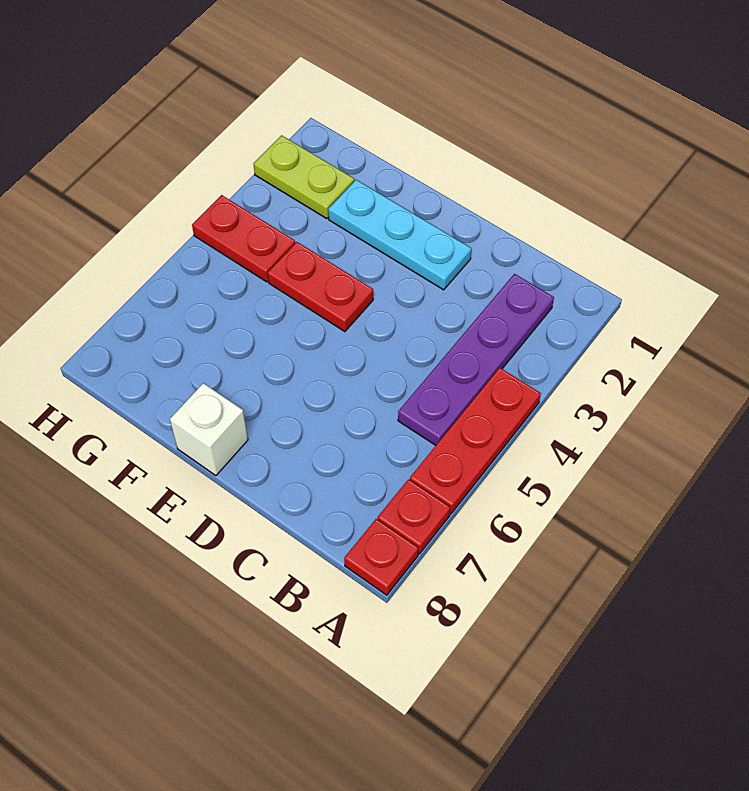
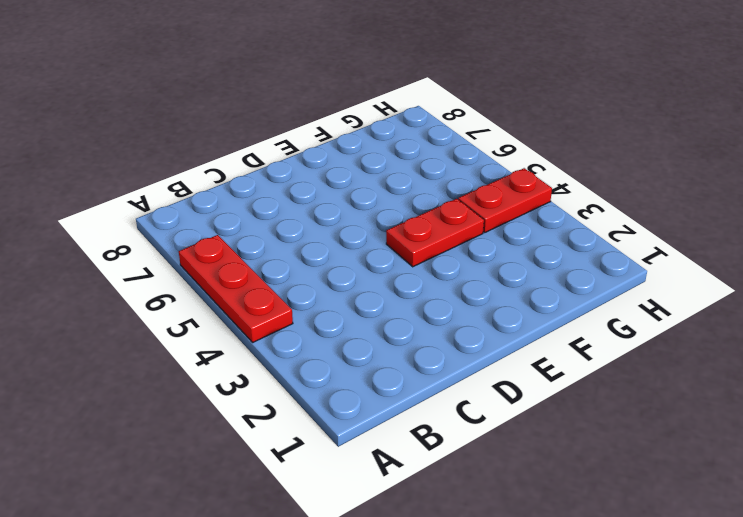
none -> red 1x1 plate [378,479,450,554]
none -> red 1x1 plate [344,519,418,595]

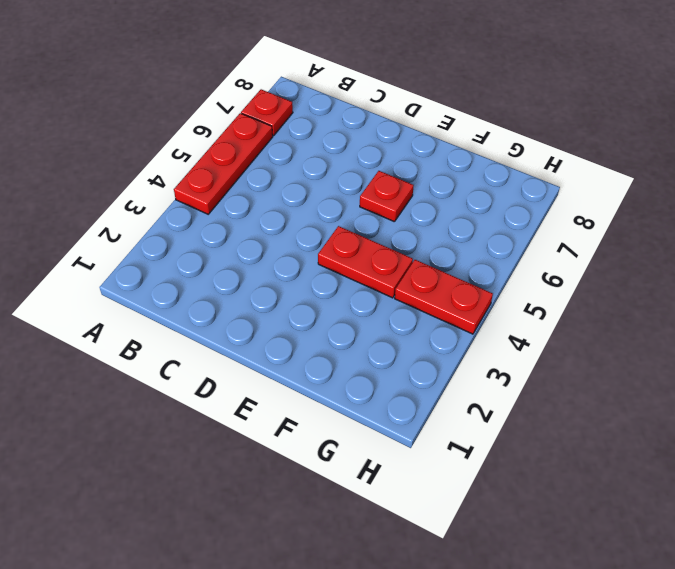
red 1x1 plate [360,171,414,222] -> red 1x1 plate moved to [344,519,418,595]
none -> purple 1x4 plate [398,274,554,445]
none -> cyan 1x3 plate [328,180,472,290]

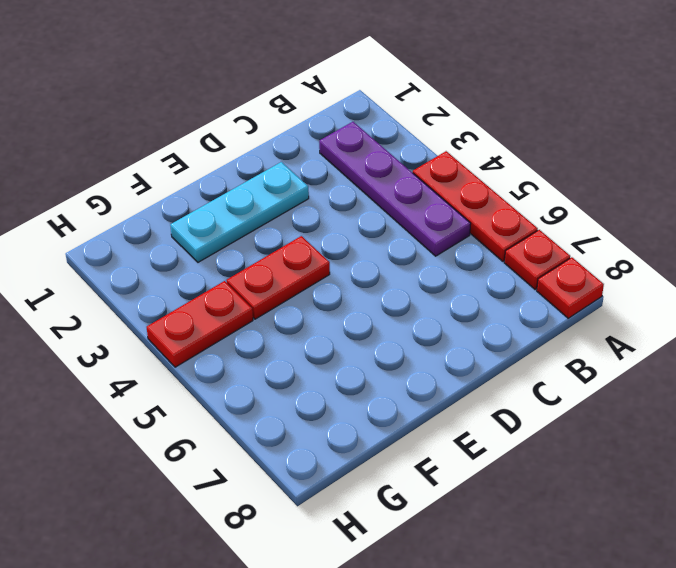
none -> white 1x1 brick [170,383,248,476]
none -> lime 1x2 plate [254,135,354,219]

